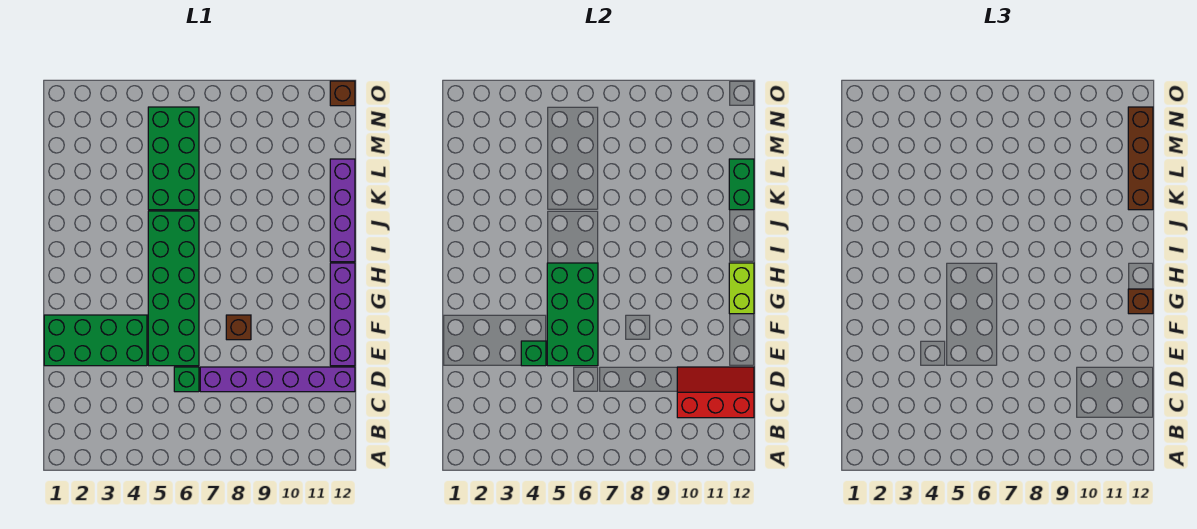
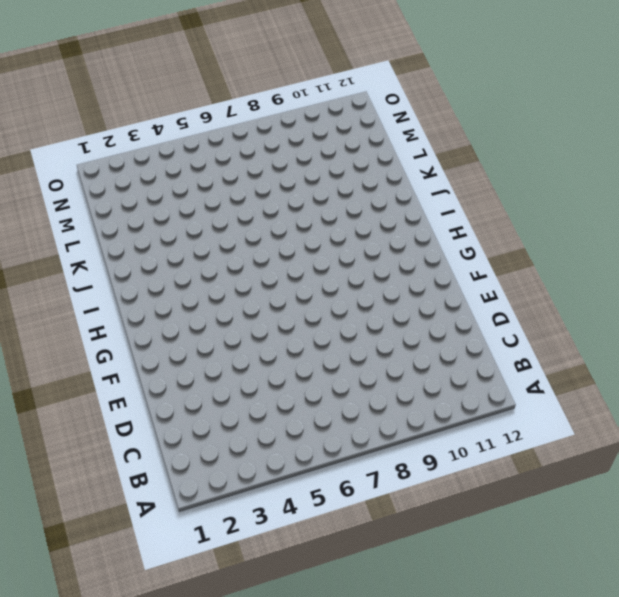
none -> green 1x1 brick [174,367,199,392]
none -> purple 1x6 brick [200,367,355,392]
none -> green 2x4 brick [44,315,147,366]

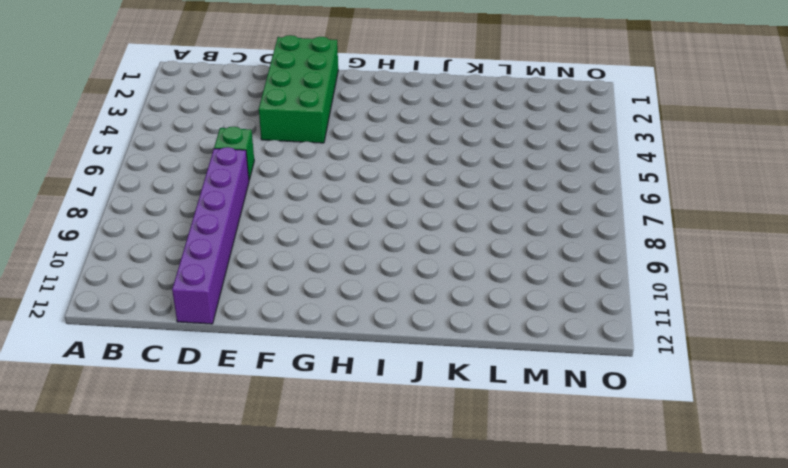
none -> green 2x6 brick [148,211,199,366]
none -> purple 1x4 brick [330,263,355,366]
none -> brown 1x1 brick [226,315,251,340]

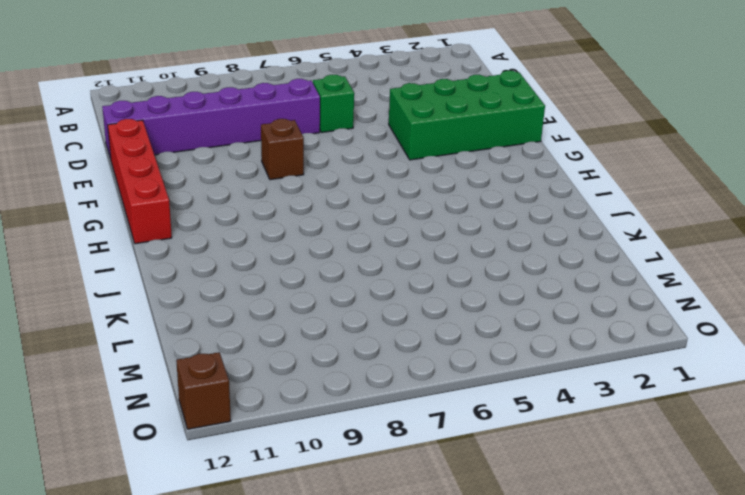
red 1x4 brick [108,119,172,244] -> purple 1x4 brick [330,263,355,366]
none -> green 2x6 brick [148,211,199,366]
none -> purple 1x4 brick [330,159,355,262]
none -> green 2x4 brick [148,107,199,210]

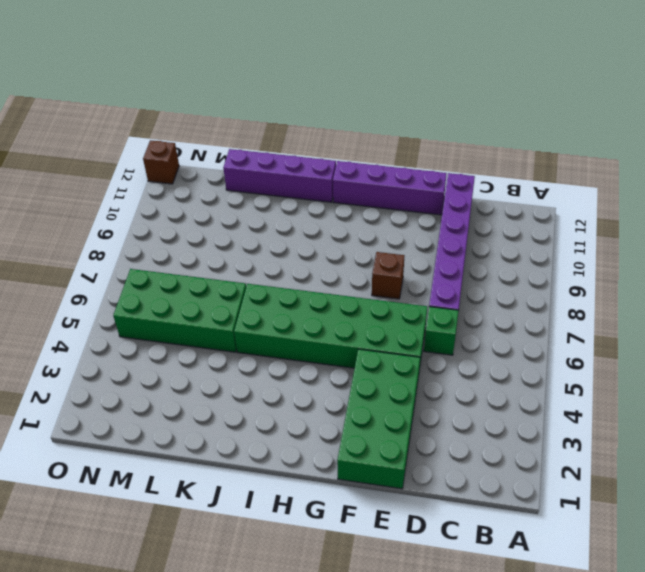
none -> red 2x3 slope [677,367,754,418]
none -> green 1x1 brick [521,341,546,366]
none -> green 2x4 brick [547,263,598,366]

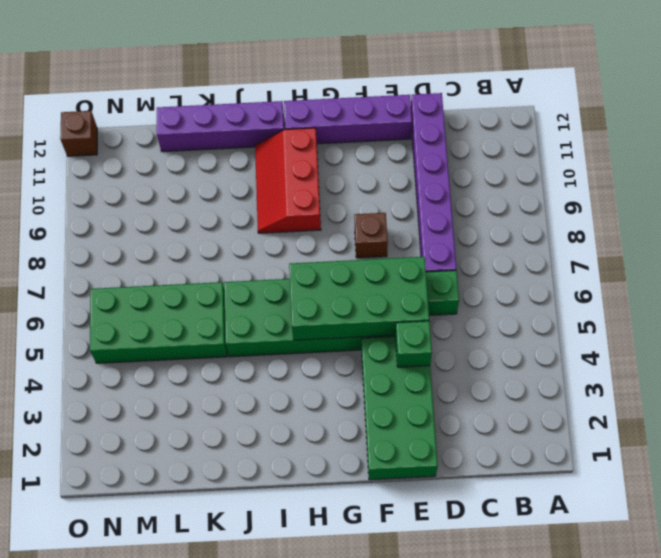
red 2x3 slope [255,128,321,233] -> red 2x3 slope moved to [677,367,754,418]
none -> lime 1x2 brick [729,263,754,314]
none -> green 1x2 brick [729,159,754,210]
none -> brown 1x1 brick [1128,289,1153,314]

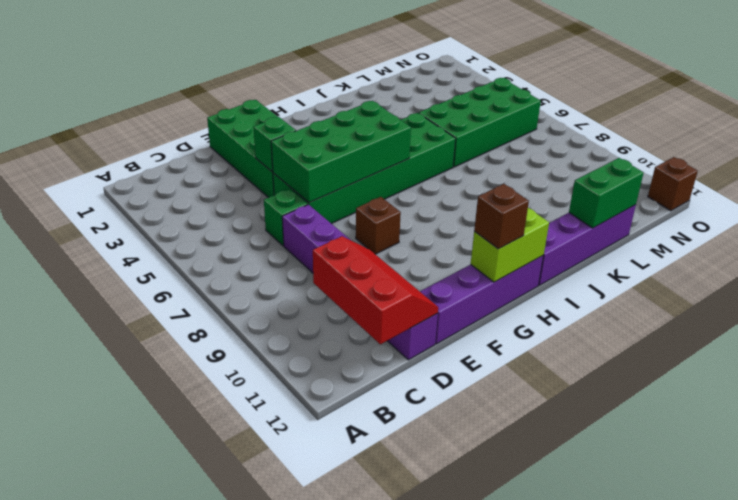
none -> brown 1x4 brick [1128,107,1153,210]

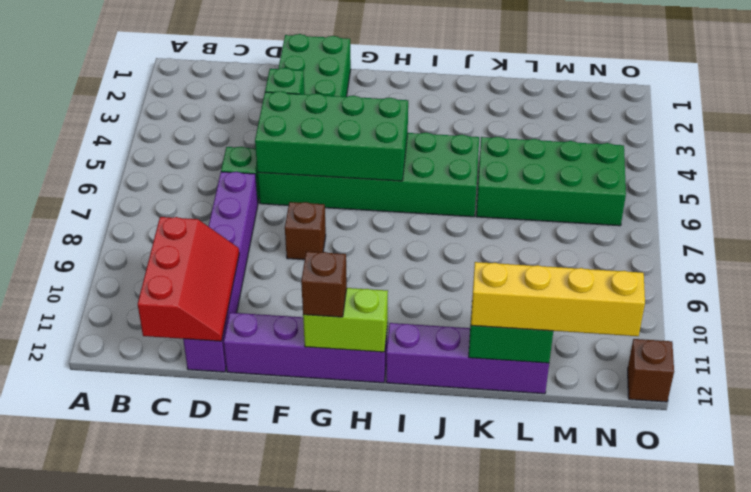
yellow 1x4 brick [471,262,645,336] -> brown 1x4 brick [1128,107,1153,210]

